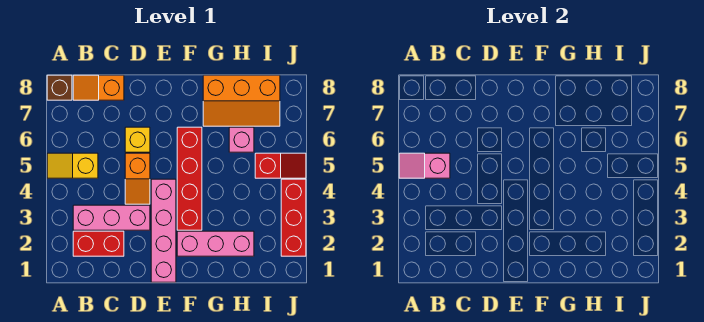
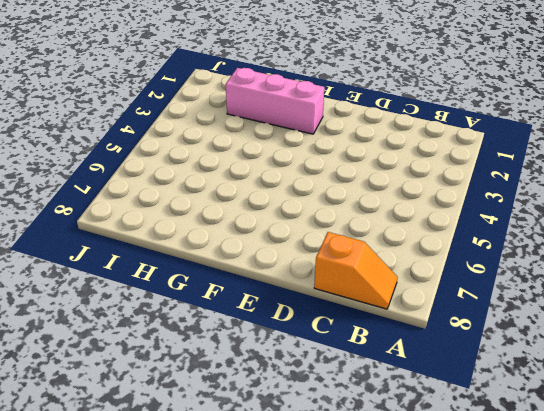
none -> yellow 1x2 slope [47,153,98,178]
none -> brown 1x1 brick [47,75,72,100]
none -> red 1x2 brick [73,231,124,256]

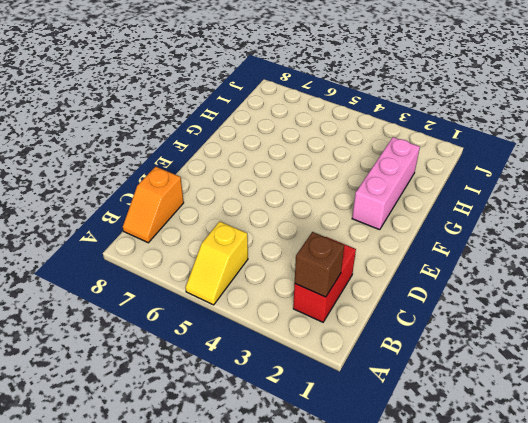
brown 1x1 brick [295,232,344,297] -> brown 1x1 brick moved to [47,75,72,100]
none -> pink 1x3 brick [73,205,150,230]
none -> orange 1x2 slope [125,153,150,204]
none -> yellow 1x1 brick [125,127,150,152]

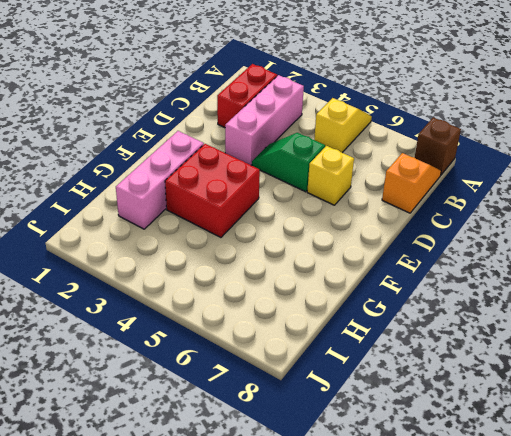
green 1x2 slope [252,133,325,192] -> orange 1x2 slope [125,153,150,204]
red 2x2 brick [165,144,260,237] -> red 1x4 brick [177,127,202,230]
none -> pink 1x4 brick [151,179,176,282]
none -> orange 2x3 slope [203,75,280,126]
none -> pink 1x1 brick [229,127,254,152]

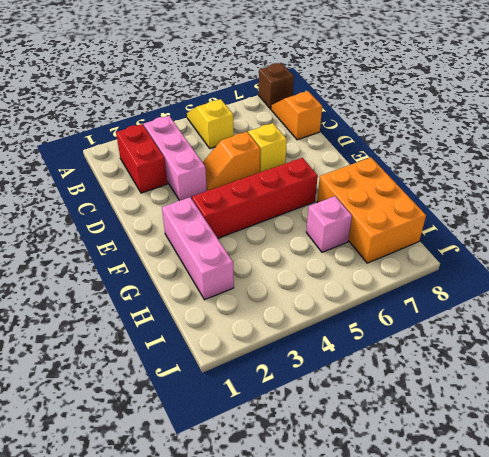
orange 2x3 brick [317,157,426,263] -> orange 2x3 slope [203,75,280,126]
none -> pink 1x4 brick [151,179,176,282]
none -> red 1x2 slope [255,153,306,178]
none -> red 1x3 brick [281,179,306,256]

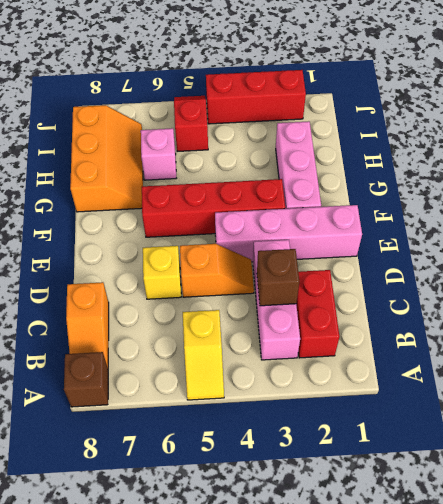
brown 1x1 brick [257,249,299,306] -> none
none -> pink 1x2 slope [399,153,450,178]

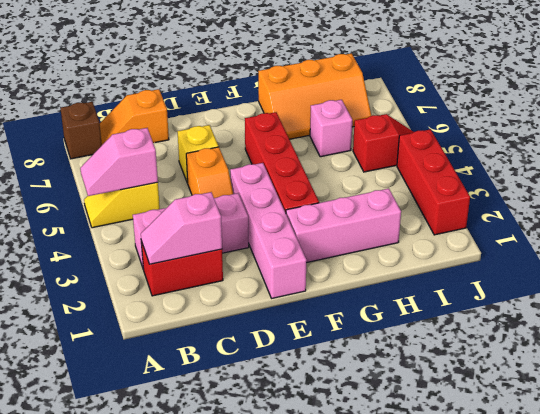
pink 1x2 slope [141,192,222,264] -> none

